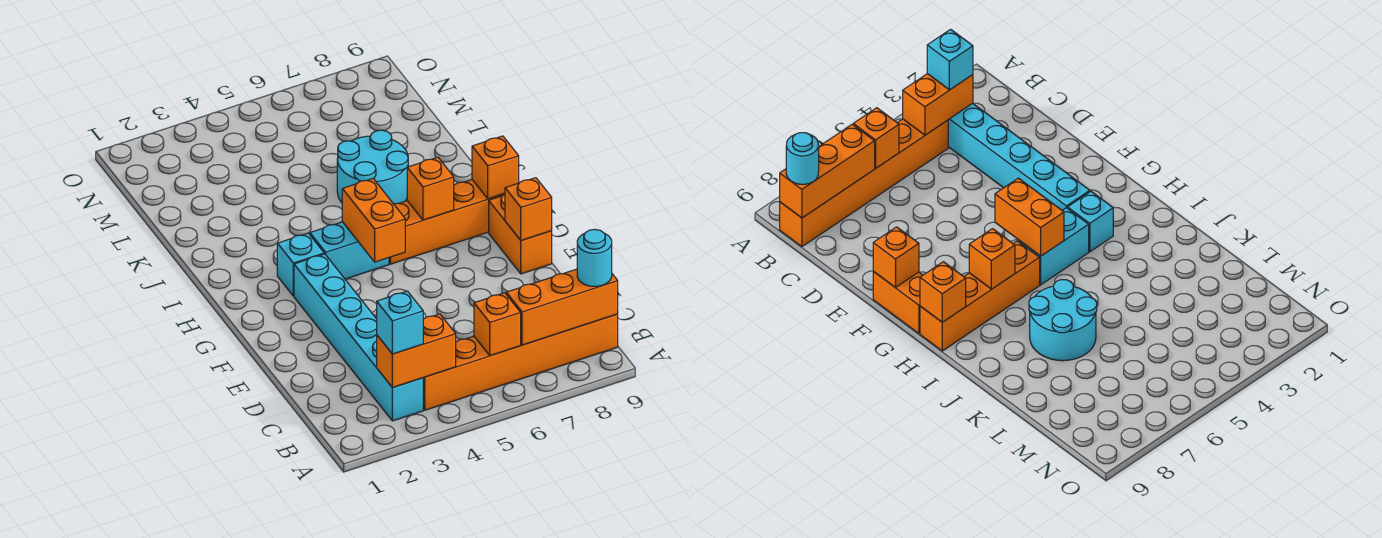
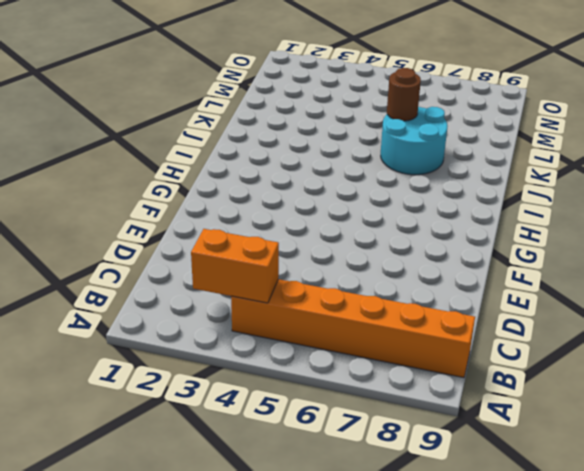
brown 1x1 round brick [387,68,421,121] -> none
none -> cyan 1x6 brick [294,254,423,421]
none -> orange 1x2 brick [489,194,552,274]
none -> cyan 1x1 brick [277,233,324,296]

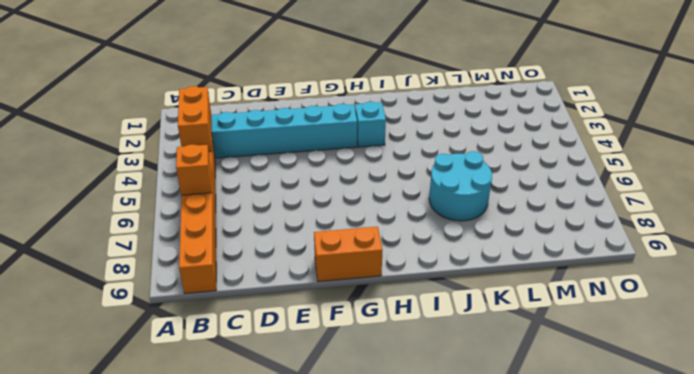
none -> cyan 1x2 brick [310,222,389,279]
none -> orange 1x4 brick [389,180,504,264]
none -> orange 1x3 brick [506,269,618,345]

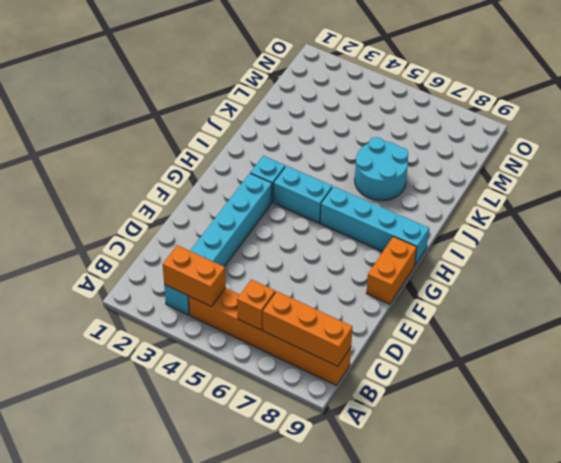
cyan 1x4 brick [320,186,429,265] -> orange 1x4 brick [389,180,504,264]
none -> orange 1x1 brick [505,178,552,241]
none -> orange 1x2 brick [342,179,405,262]
none -> orange 1x1 brick [407,157,454,220]

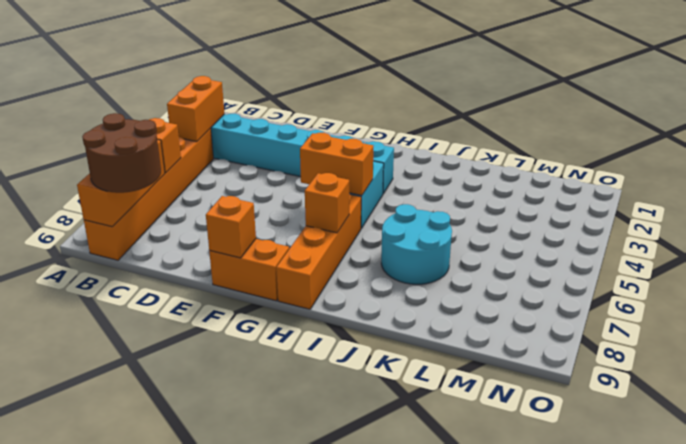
brown 2x2 round brick [82,113,161,193] -> cyan 1x1 round brick [577,229,612,286]
none -> orange 1x1 brick [472,136,519,199]
none -> cyan 1x1 brick [377,291,423,354]

